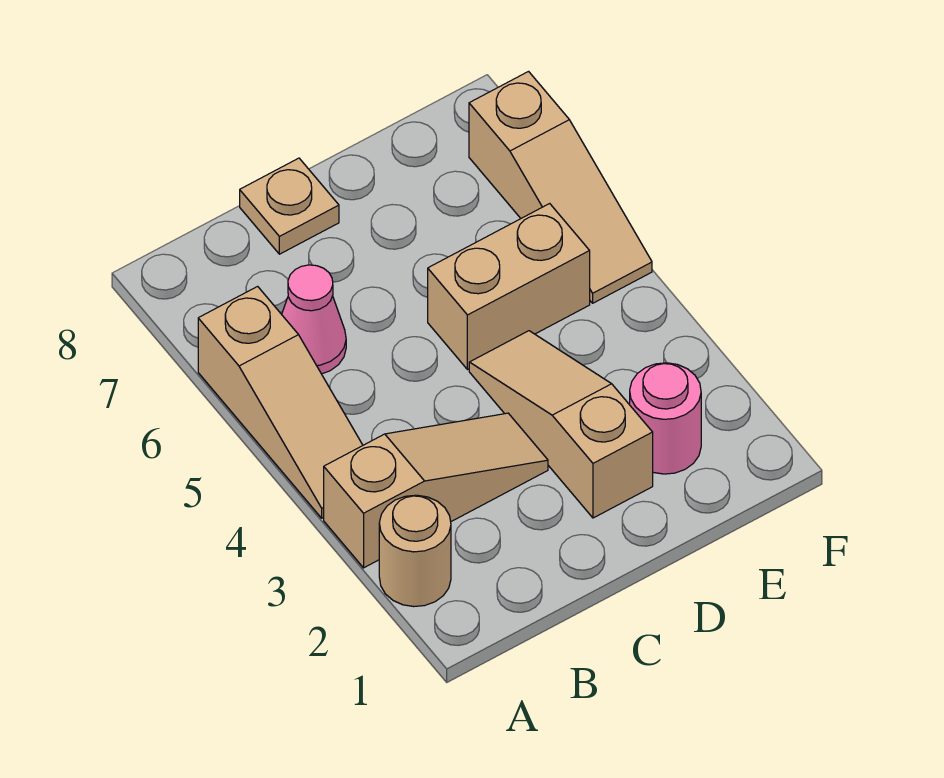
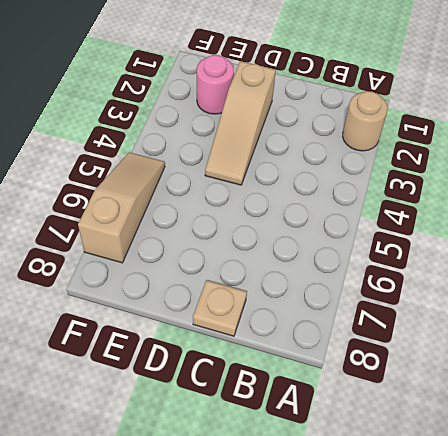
none -> tan 1x3 slope [324,413,548,568]
none -> tan 1x3 slope [198,286,363,518]

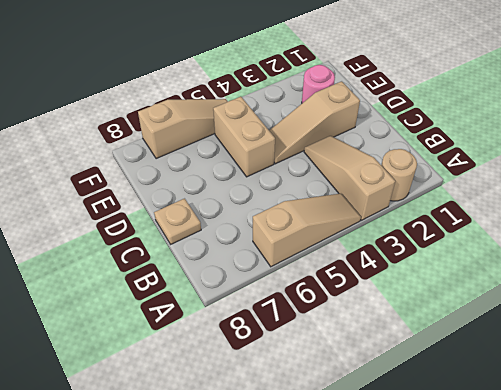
none -> pink 1x1 cone [282,265,346,374]

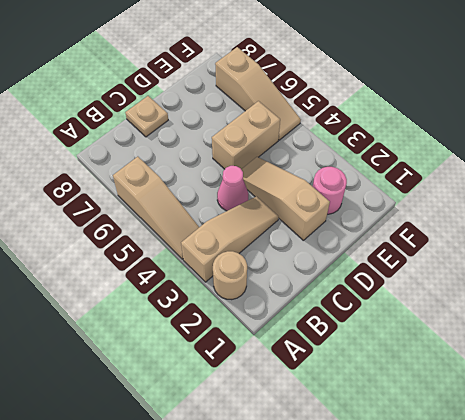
pink 1x1 cone [217,166,249,211] -> pink 1x1 cone moved to [282,265,346,374]

